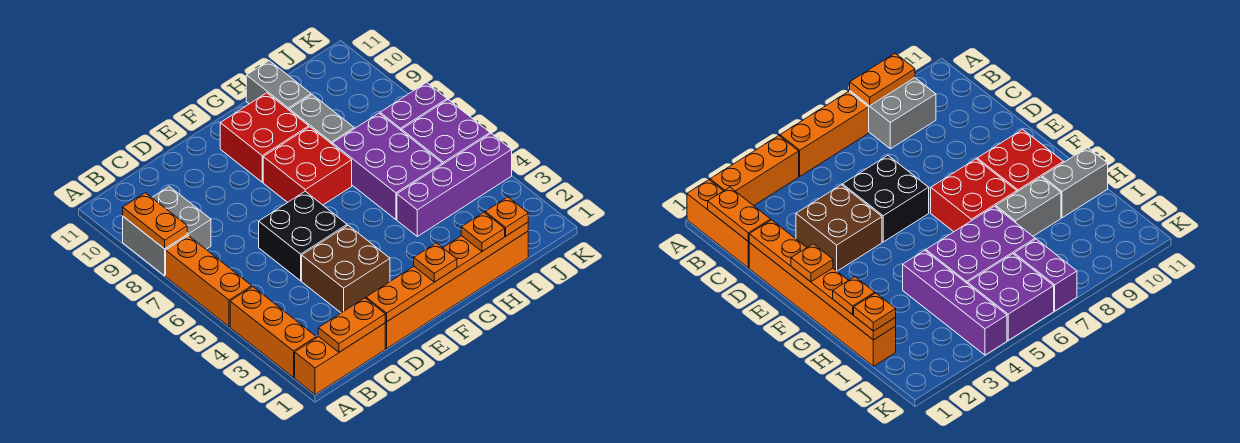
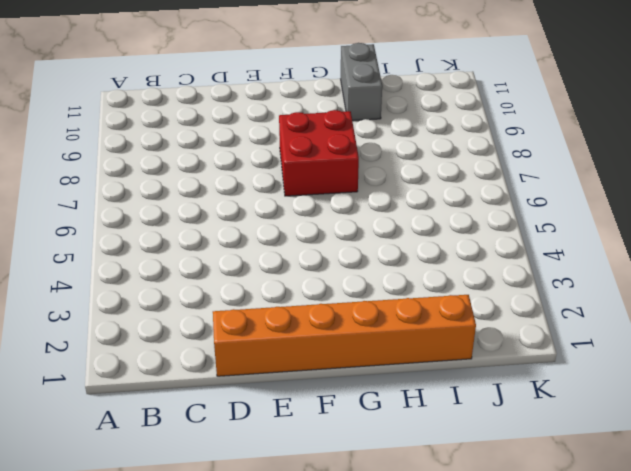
none -> orange 1x3 brick [295,323,385,395]
none -> orange 1x3 brick [230,287,316,378]
none -> orange 1x3 brick [166,236,252,327]

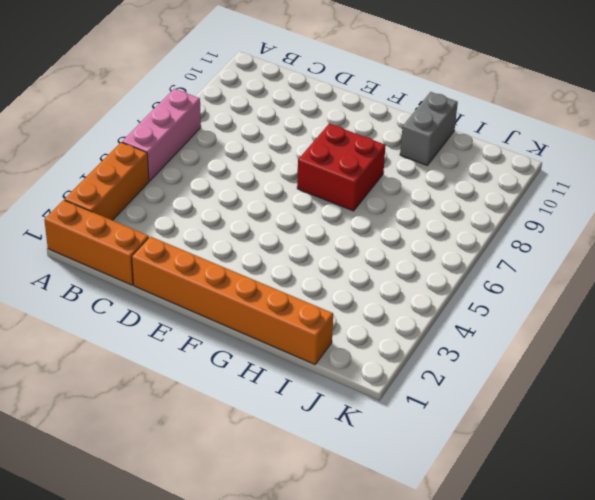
pink 1x3 brick [122,89,201,181] -> orange 1x3 brick [166,236,252,327]
none -> grey 2x2 brick [123,186,211,276]
none -> brown 2x2 brick [302,225,390,313]
none -> black 2x2 brick [259,192,347,281]

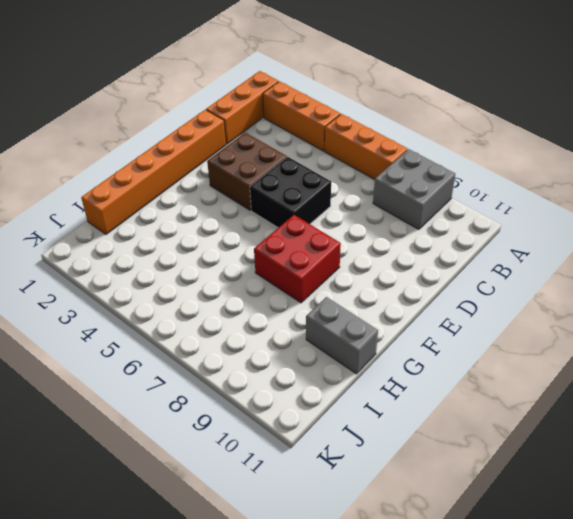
none -> red 2x2 brick [220,93,309,182]
none -> purple 1x4 brick [397,134,512,236]
none -> purple 2x3 brick [332,113,442,219]

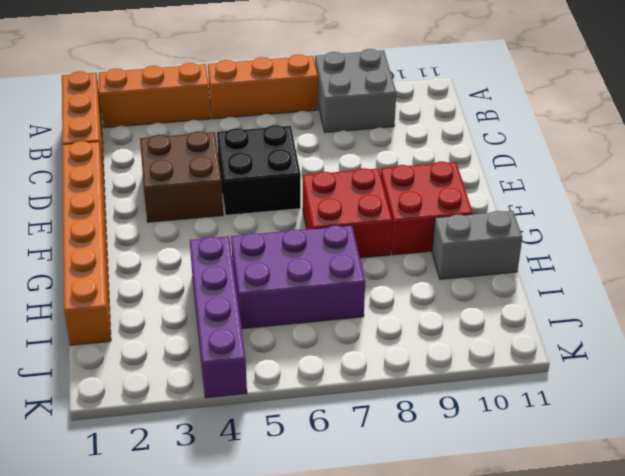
none -> grey 1x2 brick [289,95,354,144]
none -> purple 2x2 brick [402,100,490,164]
none -> purple 1x2 brick [380,83,447,131]

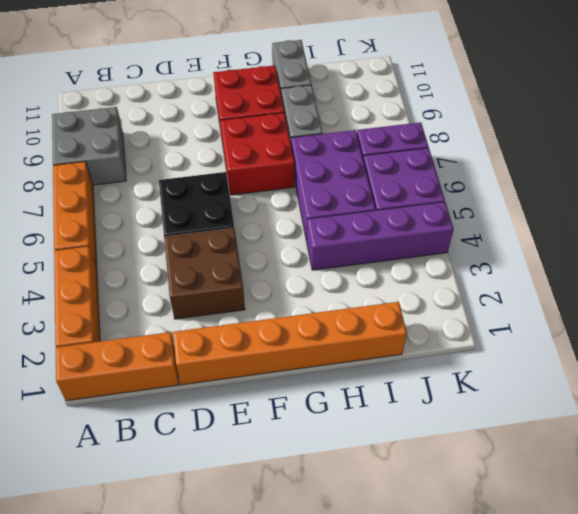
none -> orange 1x2 plate [123,193,187,249]
none -> orange 1x2 plate [318,298,385,352]
none -> orange 1x6 plate [366,222,528,322]

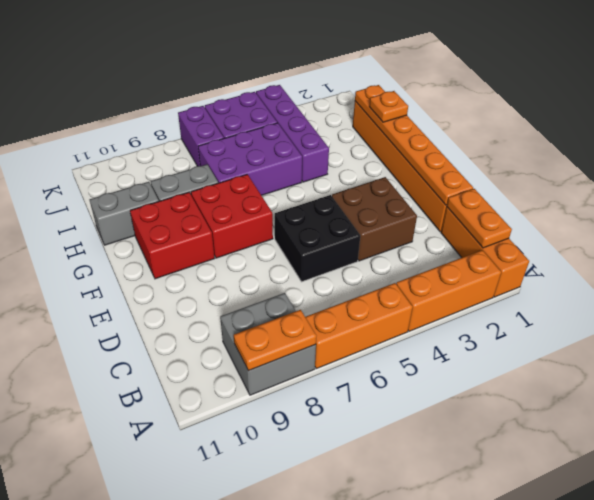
none -> orange 1x1 plate [414,243,457,282]
none -> orange 1x1 plate [485,197,528,236]

